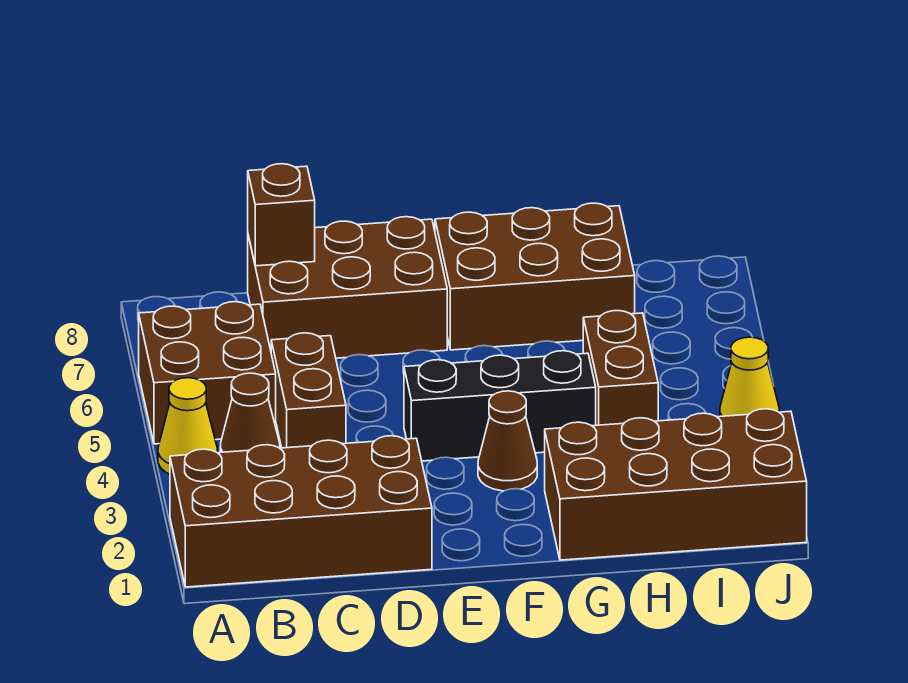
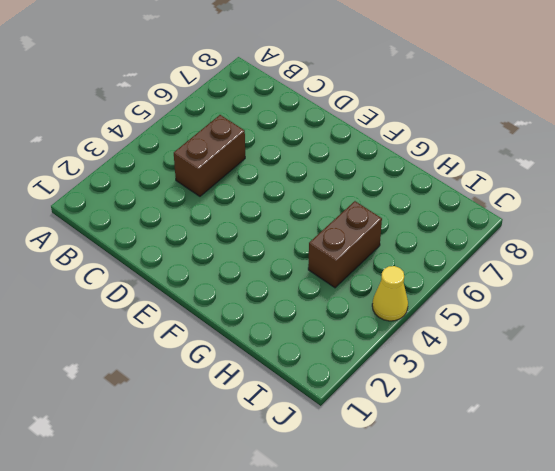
none -> brown 2x4 brick [170,436,432,587]
none -> yellow 1x1 cone [158,378,217,474]
none -> brown 2x2 brick [139,302,276,444]

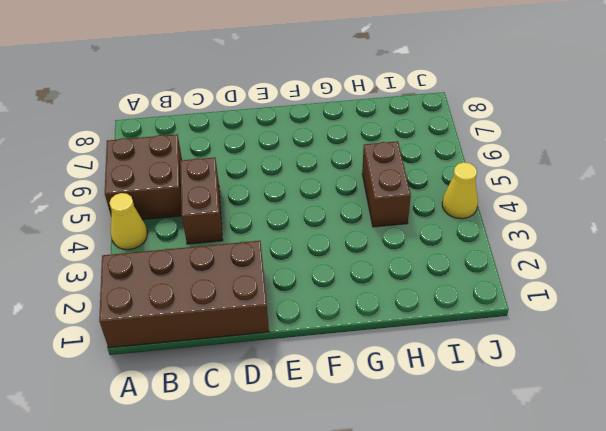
none -> brown 1x1 cone [220,373,280,452]
none -> brown 2x3 brick [248,217,447,358]
none -> black 1x3 brick [404,351,596,461]

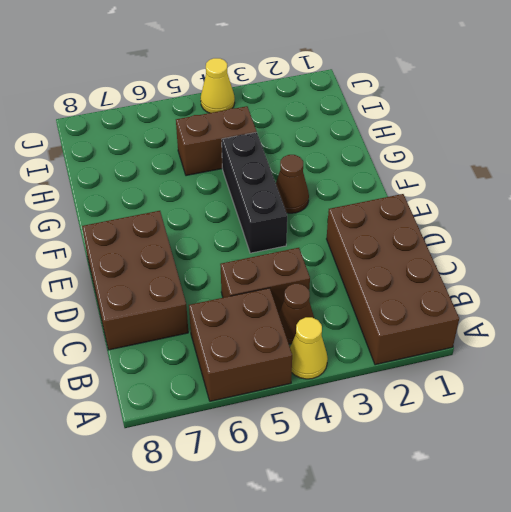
none -> brown 2x3 brick [435,203,635,350]
none -> brown 2x4 brick [545,409,807,560]
none -> brown 1x1 brick [248,164,315,266]

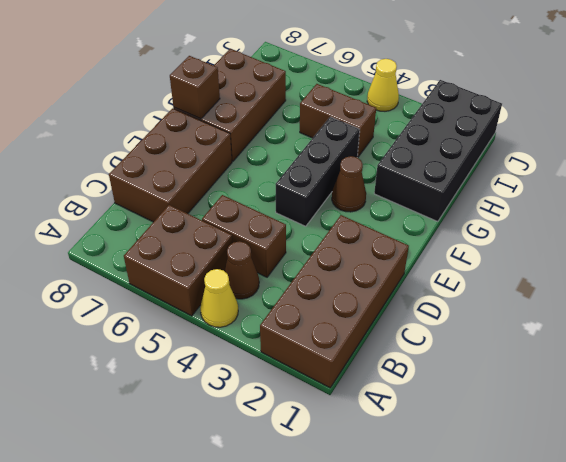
brown 1x1 brick [170,56,220,119] -> brown 1x1 brick moved to [248,164,315,266]
black 2x4 brick [374,80,502,222] -> brown 2x4 brick [545,409,807,560]

